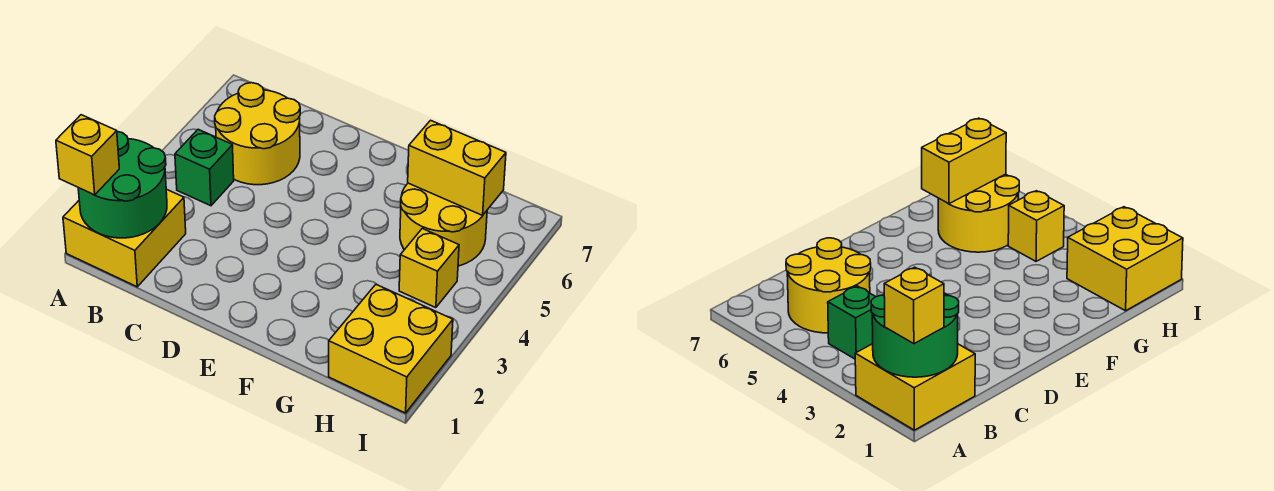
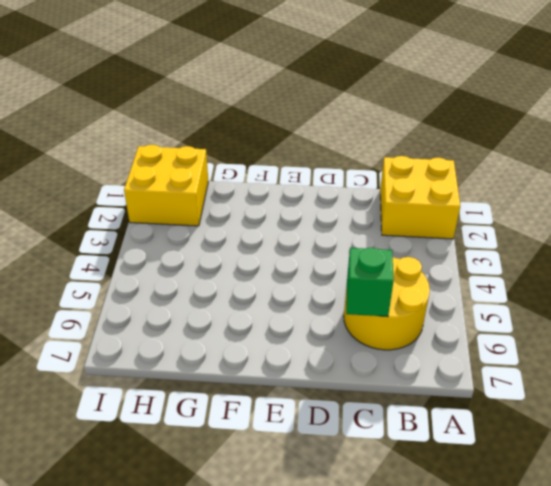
green 1x1 brick [346,248,394,317] -> green 1x1 brick moved to [175,129,234,206]
none -> yellow 2x2 round brick [400,183,487,266]
none -> yellow 1x1 brick [399,229,459,308]

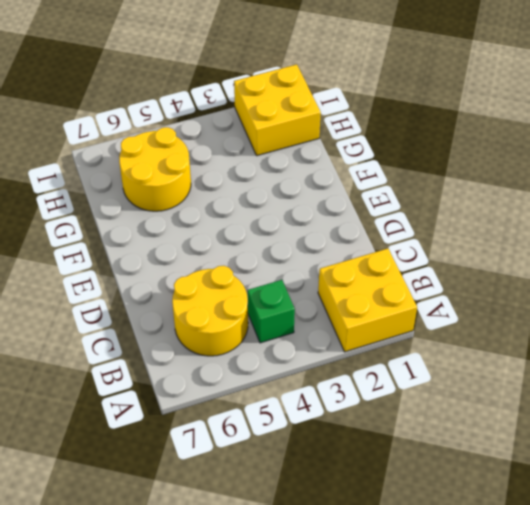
none -> yellow 1x1 brick [399,229,459,308]
none -> green 2x2 round brick [78,132,167,238]

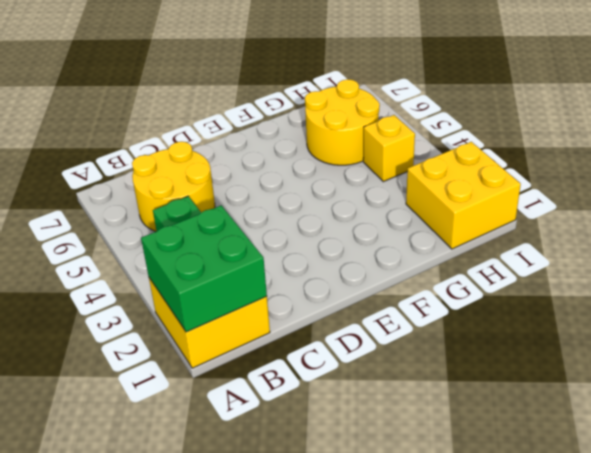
green 2x2 brick [141,205,267,332] -> green 2x2 round brick [78,132,167,238]
none -> yellow 1x2 brick [408,120,506,215]
none -> yellow 1x1 brick [56,115,119,195]

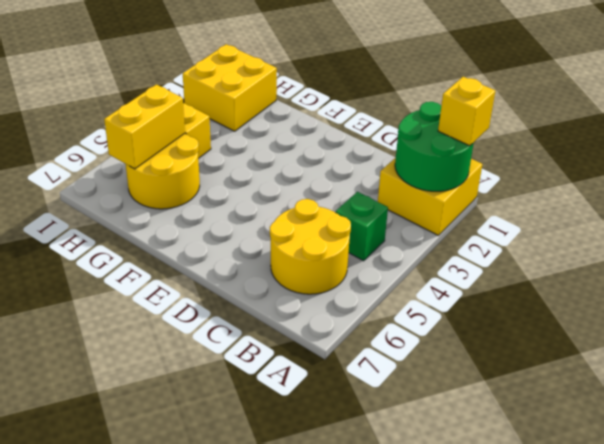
yellow 1x2 brick [104,84,185,169] -> yellow 1x2 brick turned to [408,120,506,215]

